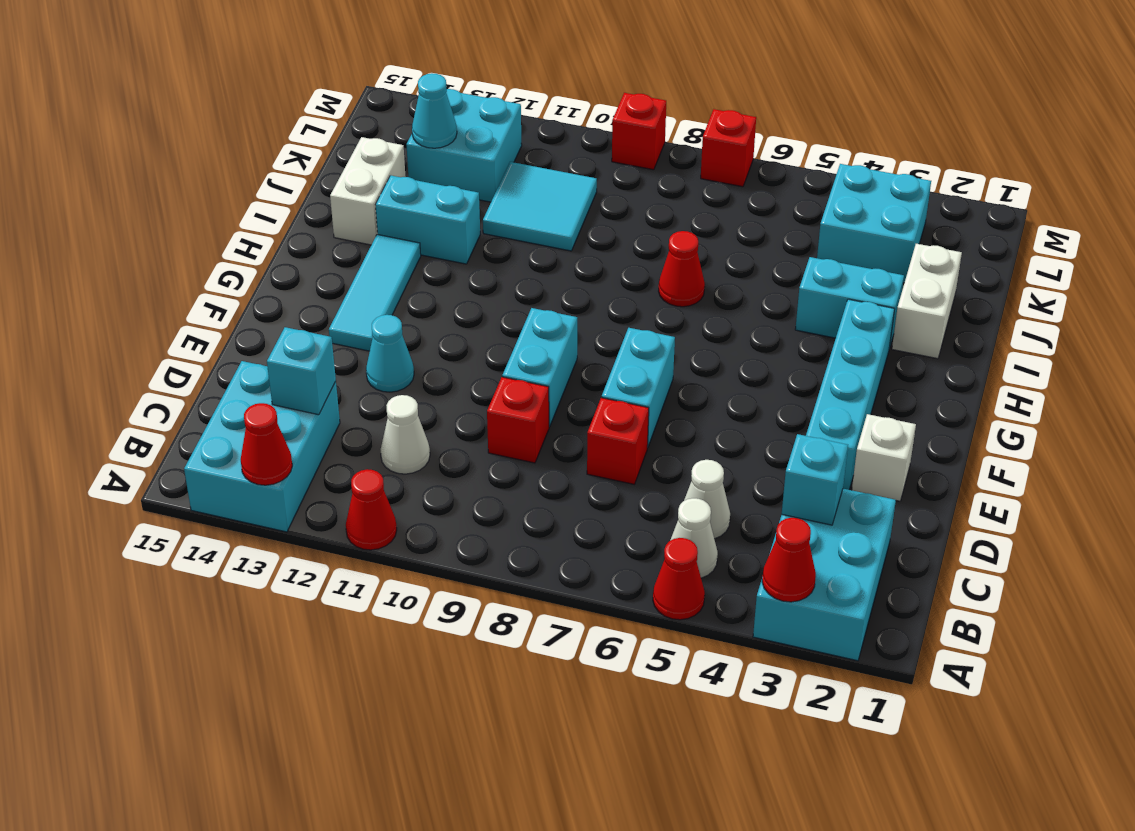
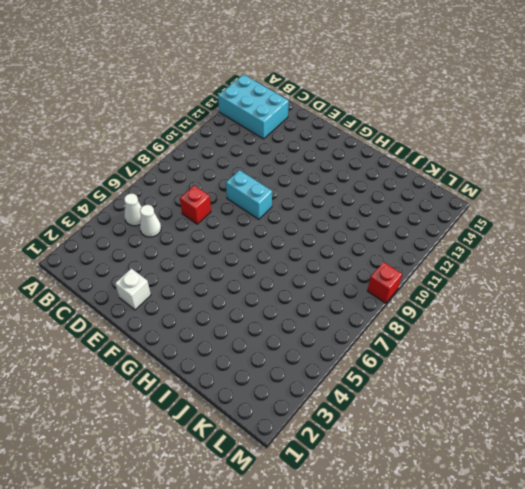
none -> cyan 2x3 brick [753,489,896,661]
none -> red 1x1 cone [653,538,705,620]
none -> red 1x1 cone [346,469,397,550]
none -> white 1x1 cone [381,395,430,474]

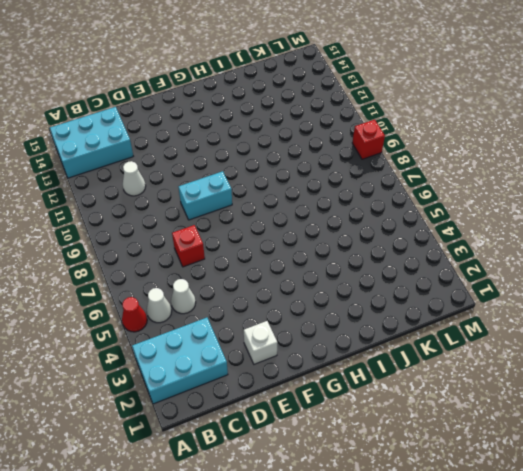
none -> red 1x1 cone [346,469,397,550]
none -> red 1x1 brick [487,377,549,463]
none -> cyan 1x4 brick [806,299,894,490]
none -> cyan 1x2 brick [602,328,675,448]

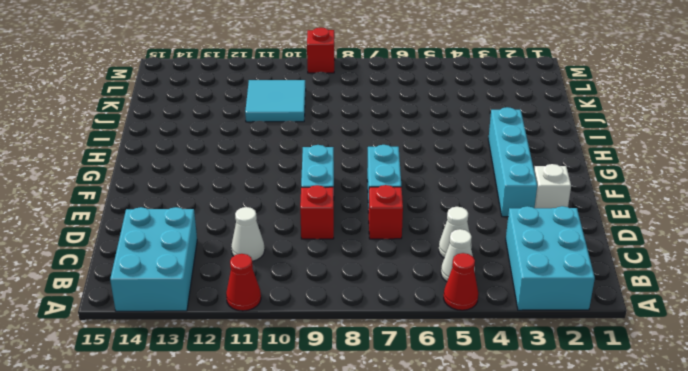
none -> cyan 1x1 cone [366,315,414,392]
none -> cyan 1x3 tile [329,234,421,351]
none -> white 1x2 brick [892,244,962,359]
none -> cyan 1x2 brick [795,257,904,349]

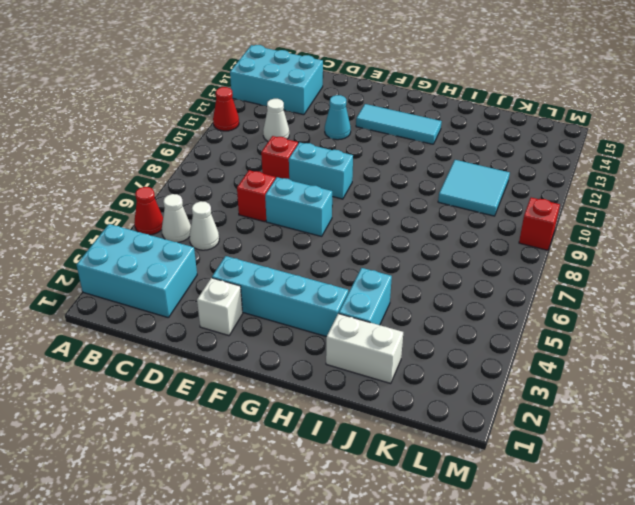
none -> red 1x1 cone [659,231,705,307]
none -> cyan 1x2 brick [375,175,480,264]
none -> white 1x2 brick [330,137,406,245]
none -> cyan 2x2 brick [817,164,931,283]

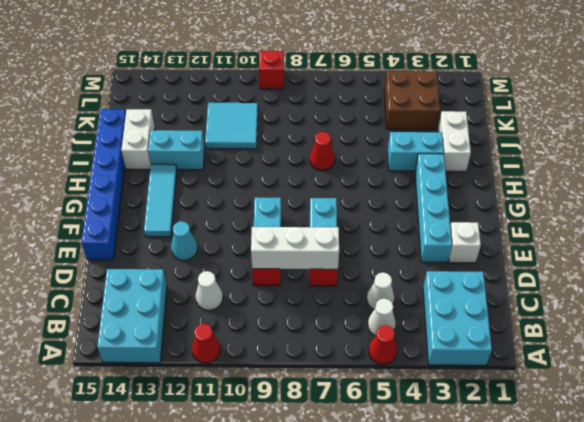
white 1x3 brick [251,227,339,269] -> none
blue 1x6 brick [82,109,126,260] -> none
brown 2x2 brick [384,71,440,129] -> cyan 2x2 brick [817,164,931,283]
none -> cyan 2x2 brick [406,89,522,202]
none -> red 1x1 brick [701,109,756,187]
none -> red 1x1 cone [762,518,816,602]
none -> red 1x1 cone [241,403,292,485]

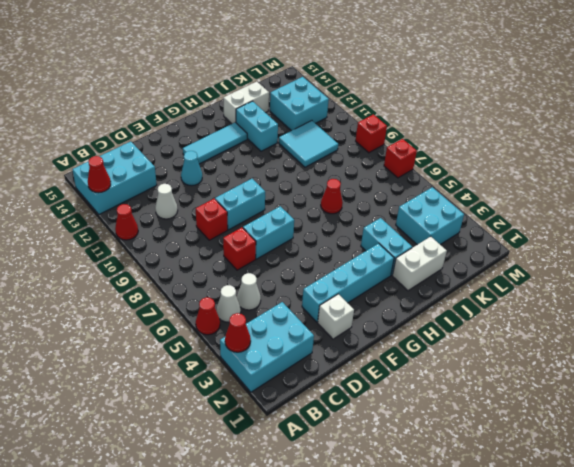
none -> cyan 1x1 brick [782,434,848,525]
none -> cyan 1x1 brick [267,327,336,415]
none -> cyan 1x1 cone [412,73,457,148]

